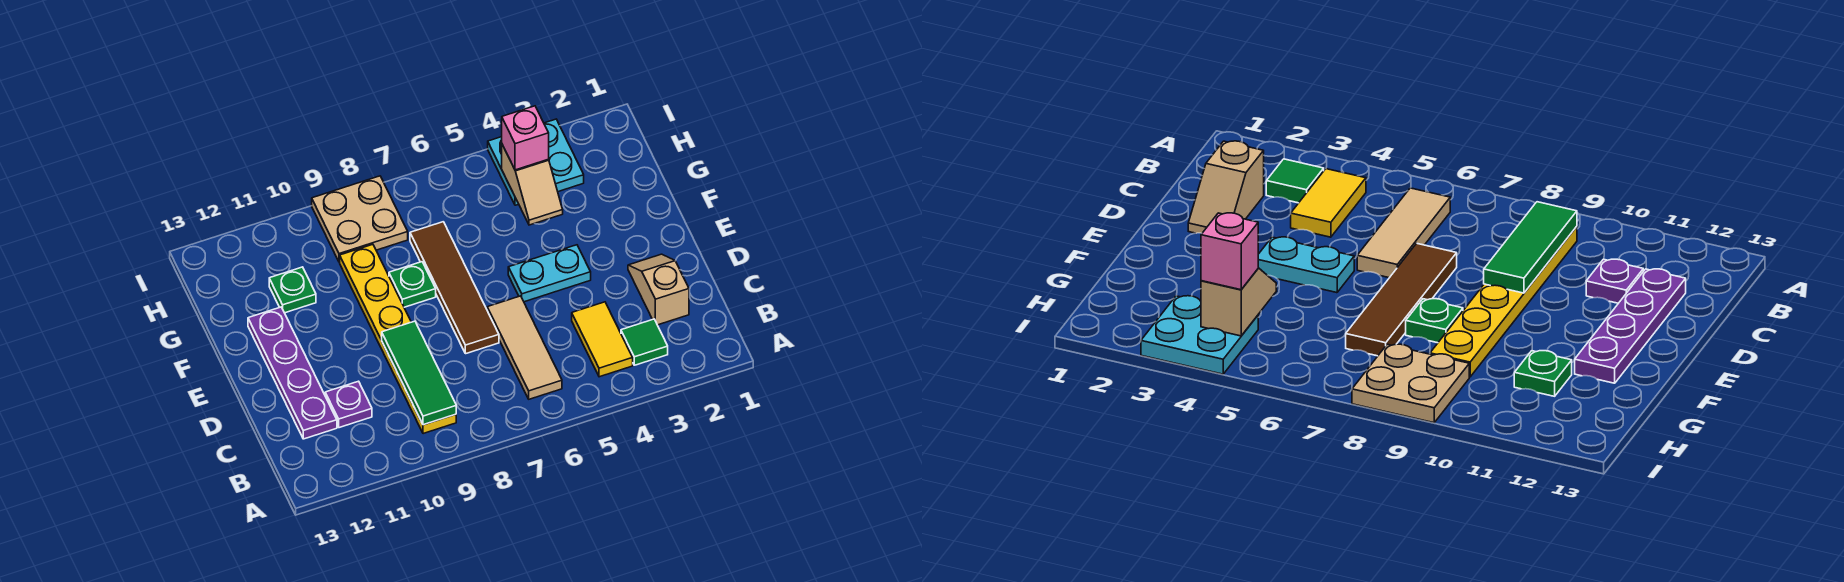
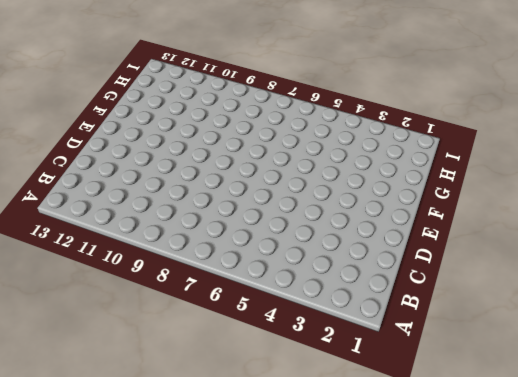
none -> green 1x1 tile [621,319,668,365]
none -> yellow 1x2 tile [572,302,633,377]
none -> tan 1x3 tile [487,296,562,399]

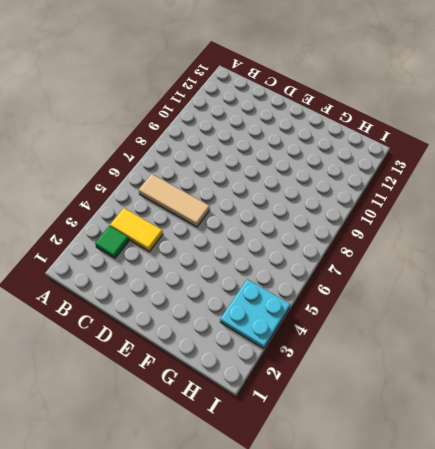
none -> yellow 1x6 plate [340,244,456,434]
none -> tan 1x2 slope [628,254,689,325]
none -> purple 1x1 plate [325,381,372,428]

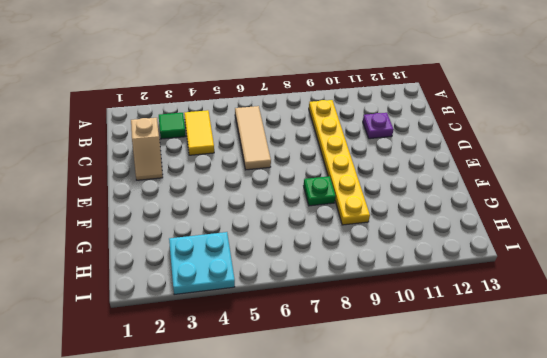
none -> purple 1x4 plate [248,307,337,439]
none -> brown 1x4 tile [410,222,499,354]
none -> cyan 1x2 plate [508,245,591,302]

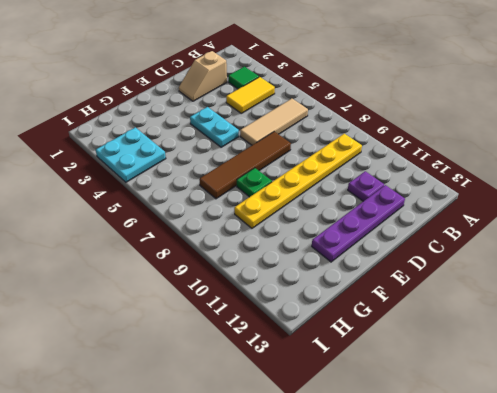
none -> green 1x1 plate [269,267,316,313]
none -> tan 2x2 plate [312,176,408,262]
none -> green 1x3 tile [382,321,456,425]

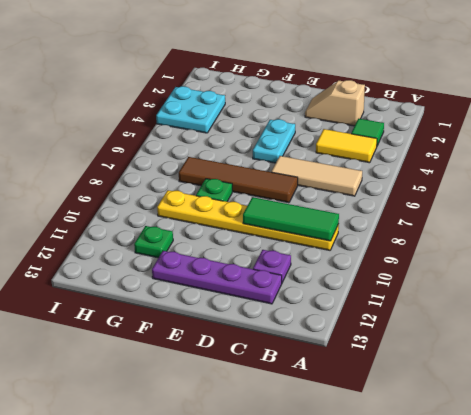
none -> tan 2x2 plate [312,176,408,262]
none -> tan 1x2 slope [502,145,563,225]
none -> pink 1x1 brick [502,106,549,170]

